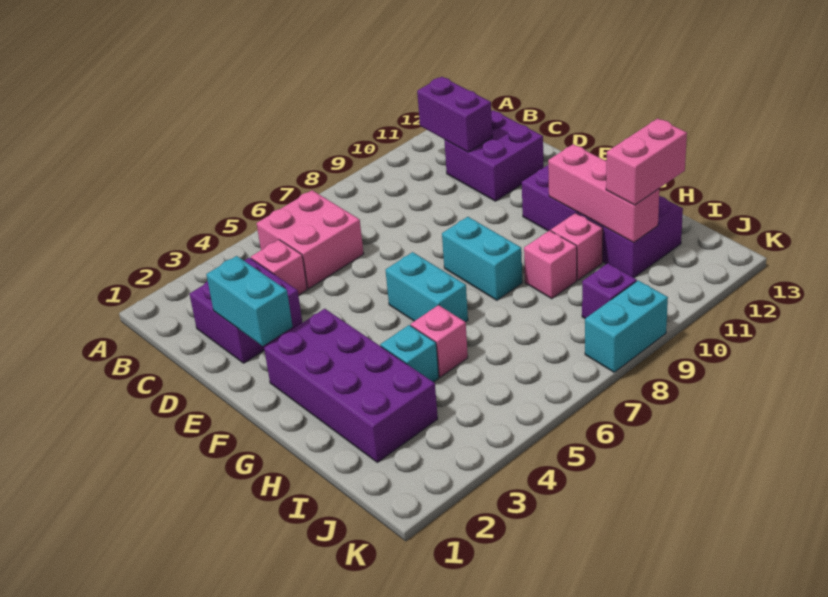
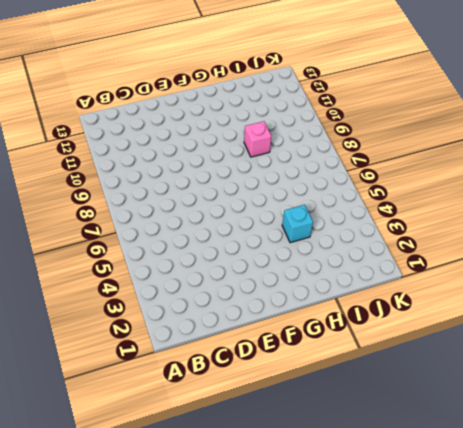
none -> pink 2x2 brick [257,190,364,289]
none -> purple 2x2 brick [190,258,302,363]
none -> pink 1x1 brick [251,240,307,295]

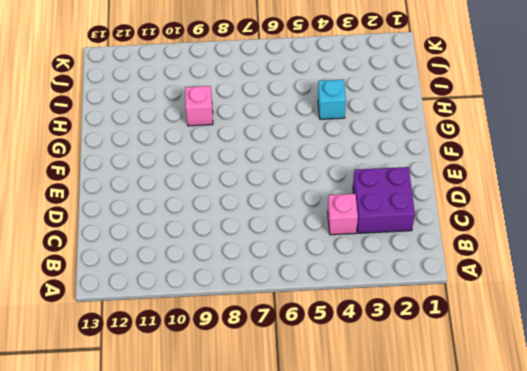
none -> pink 2x2 brick [257,190,364,289]
none -> purple 2x2 brick [444,110,544,201]
none -> purple 2x4 brick [264,309,438,462]

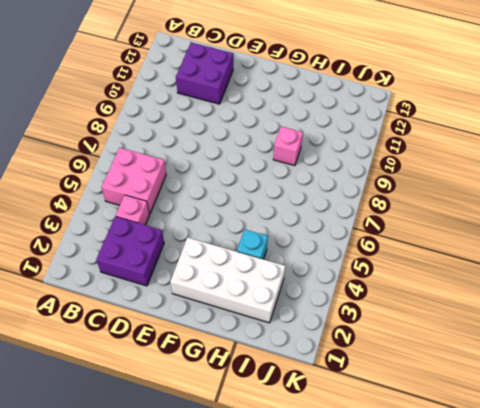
white 2x4 brick [170,237,285,323] -> purple 2x4 brick [264,309,438,462]
none -> cyan 1x2 brick [386,252,468,322]
none -> cyan 1x2 brick [442,217,522,300]
none -> purple 2x4 brick [522,165,683,278]

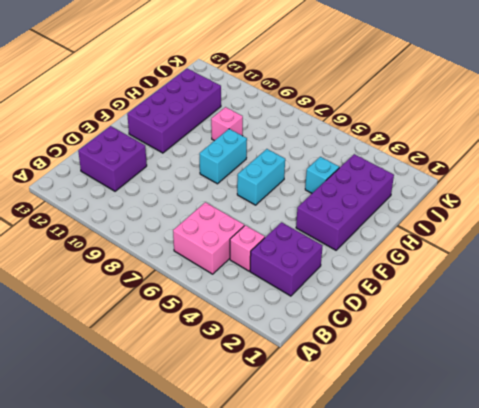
none -> pink 1x1 brick [411,305,468,377]
none -> pink 1x1 brick [551,213,603,280]
none -> purple 1x1 brick [582,263,637,318]

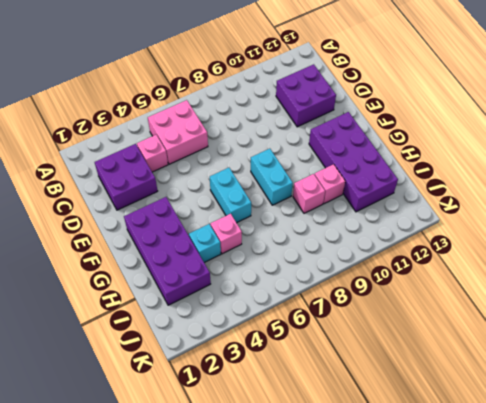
none -> purple 1x1 brick [582,263,637,318]
none -> cyan 1x2 brick [585,280,668,372]
none -> purple 1x2 brick [417,77,492,152]

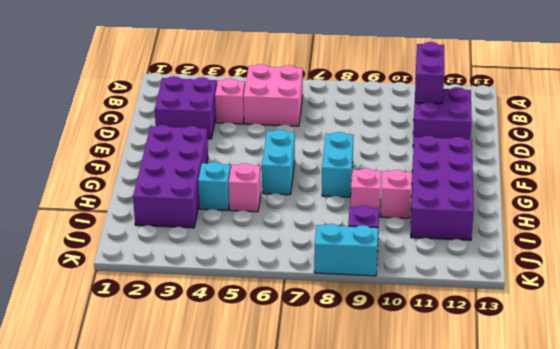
none -> cyan 1x2 brick [206,256,293,346]
none -> pink 1x3 brick [548,144,659,243]
none -> pink 1x2 brick [606,118,687,205]

